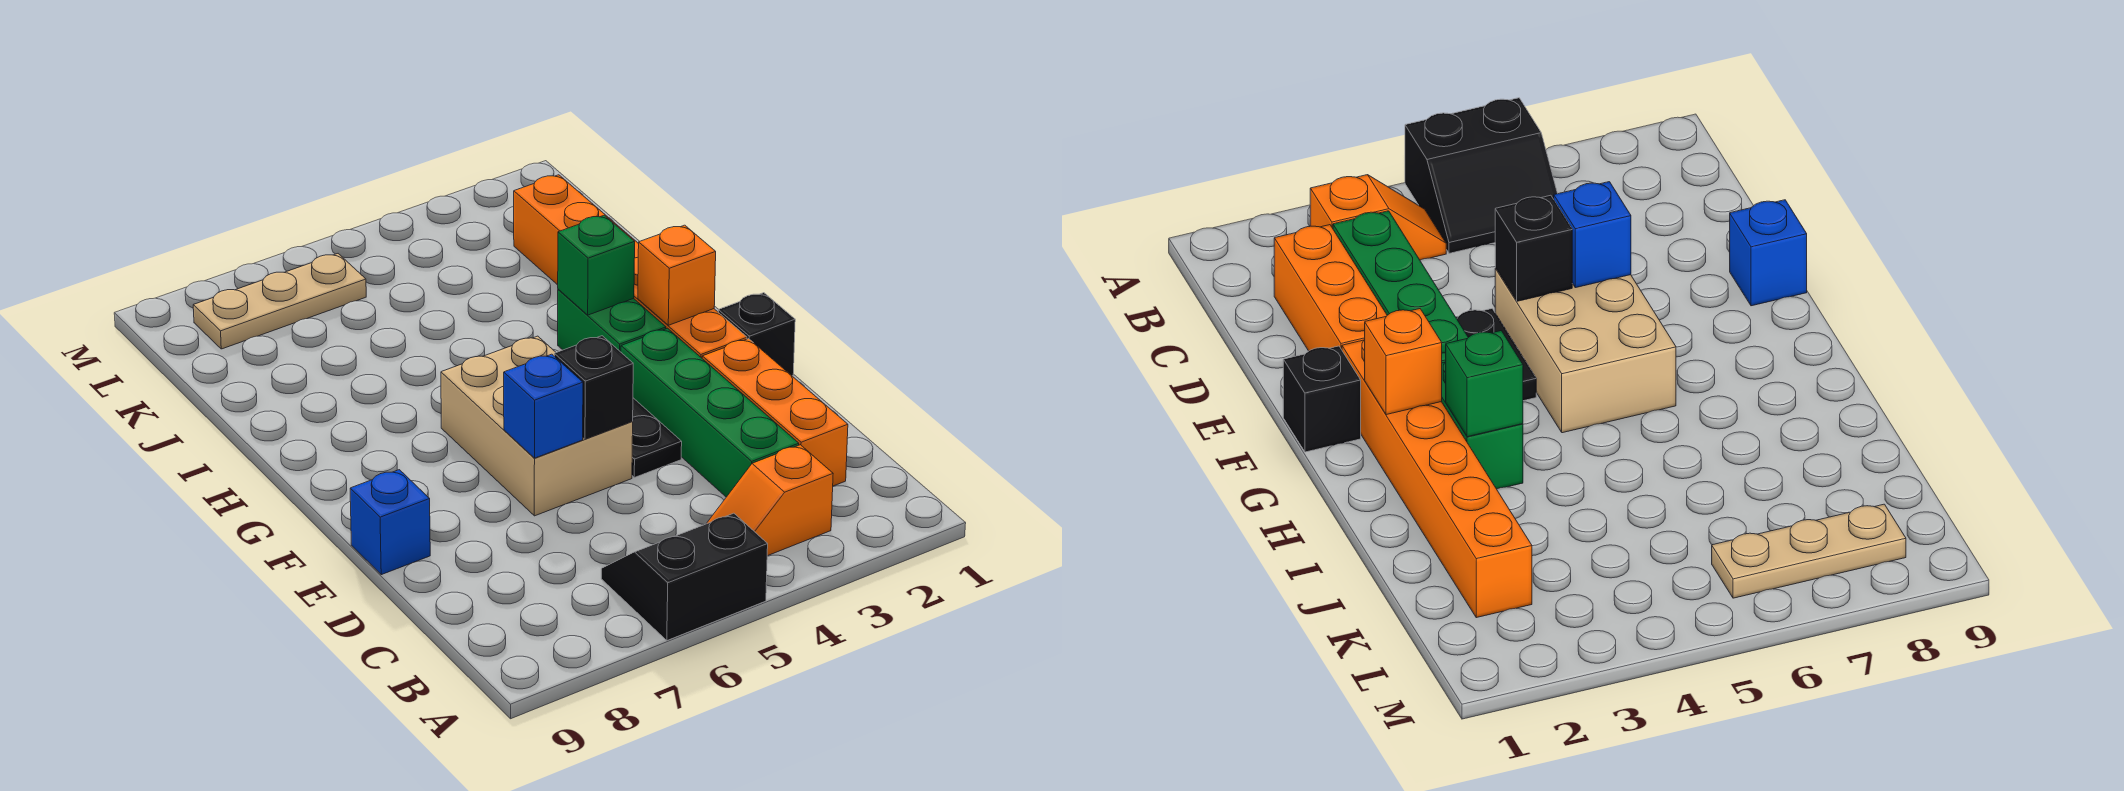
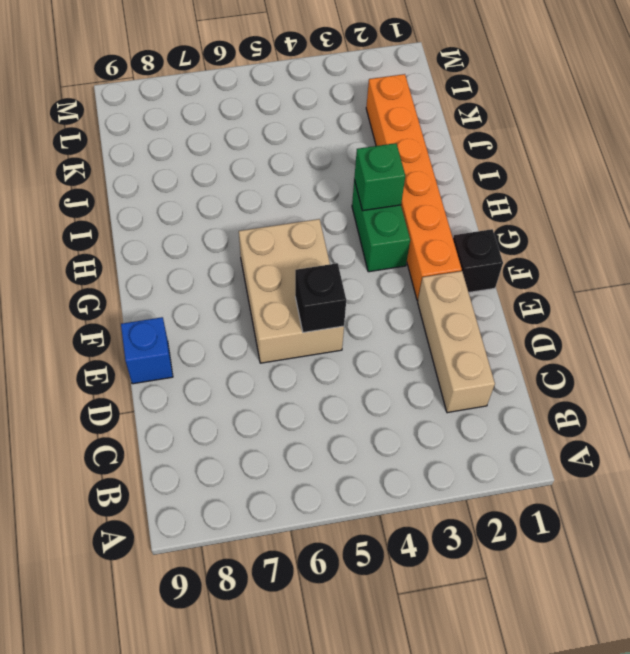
tan 1x3 brick [418,271,495,413] -> orange 1x3 brick [702,339,848,486]
none -> black 2x2 slope [601,513,768,641]
none -> orange 1x2 slope [706,445,833,556]
none -> green 1x4 brick [621,328,799,497]

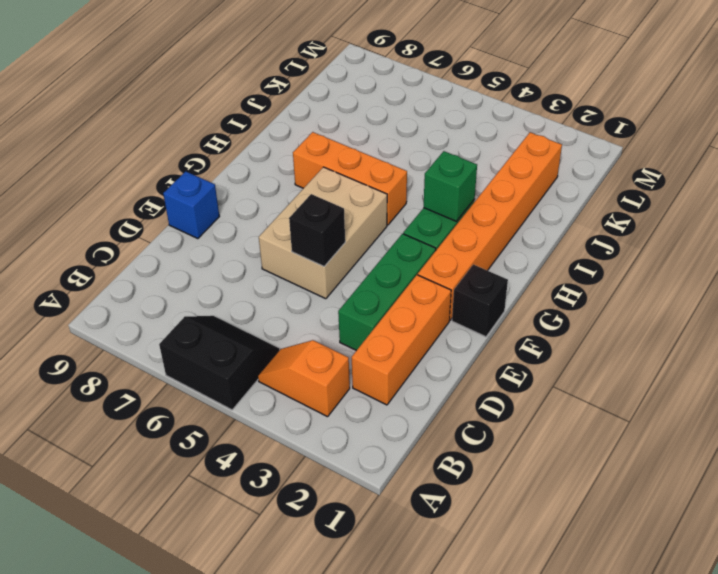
green 1x3 brick [338,234,436,351] -> green 1x4 brick [621,328,799,497]
orange 1x3 brick [293,132,407,225] -> none
none -> black 1x2 plate [632,398,682,478]
none -> tan 1x3 plate [193,254,366,349]
none -> blue 1x1 brick [504,354,583,458]

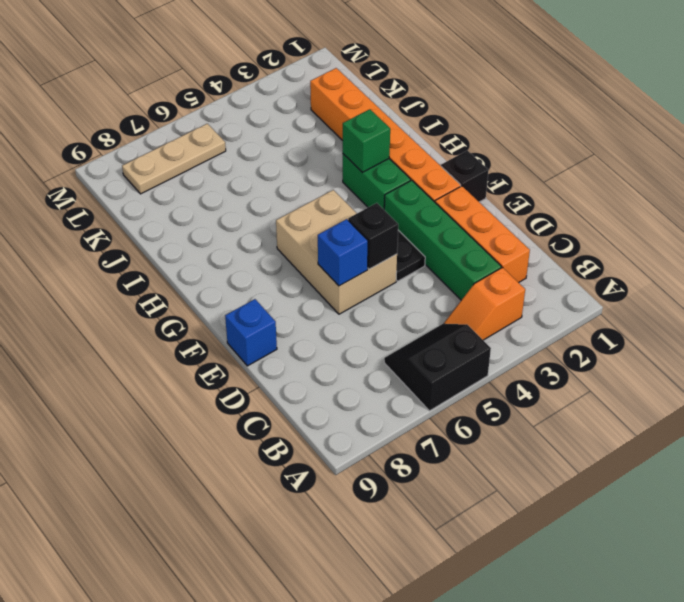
none -> orange 1x1 brick [638,225,716,325]

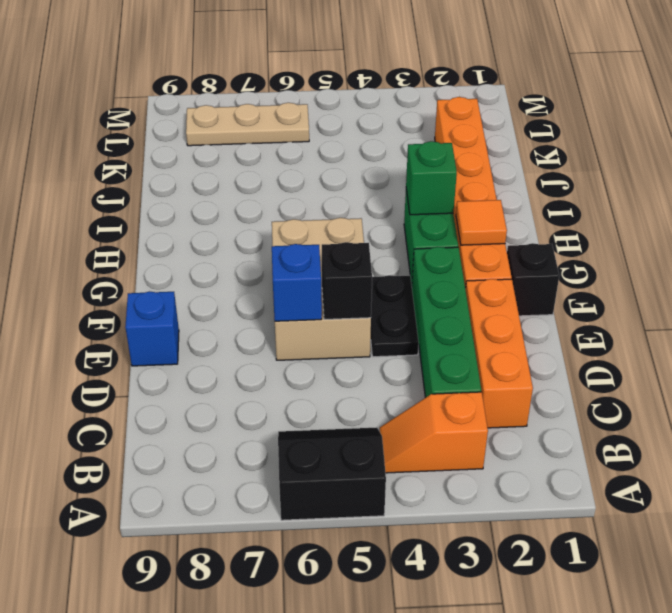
orange 1x1 tile [456,200,507,245] -> orange 1x1 brick [638,225,716,325]

